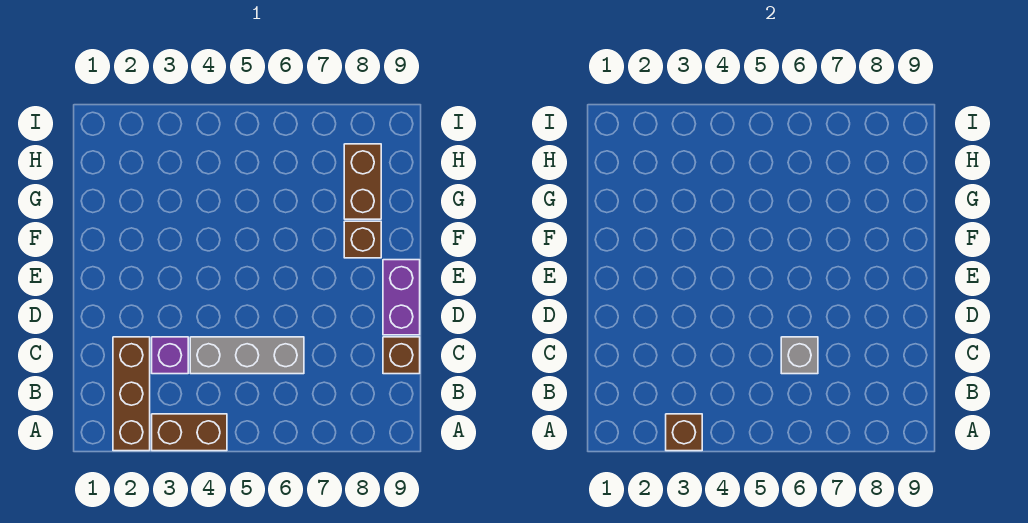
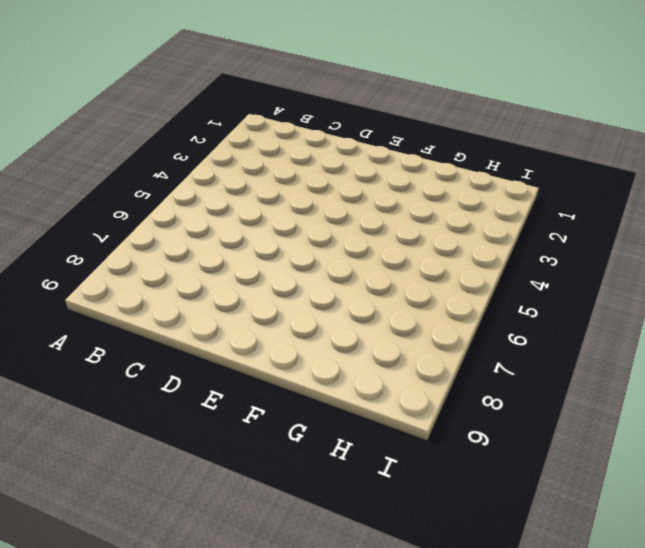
none -> brown 1x3 brick [113,337,150,451]
none -> brown 1x2 brick [152,414,227,451]

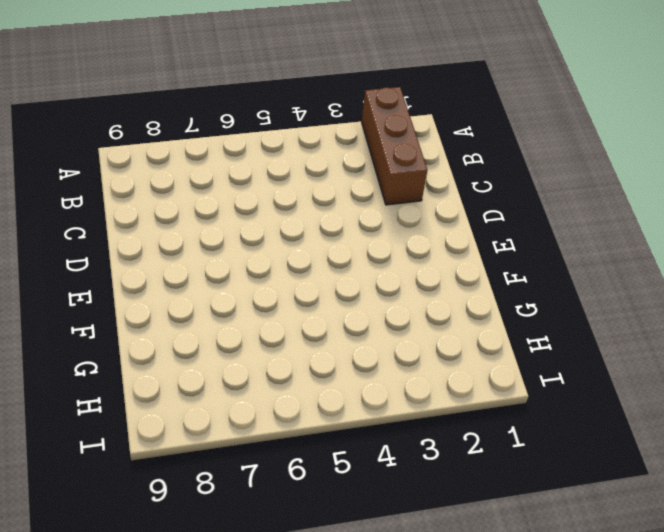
none -> brown 1x2 brick [152,414,227,451]
none -> purple 1x1 brick [152,337,188,374]

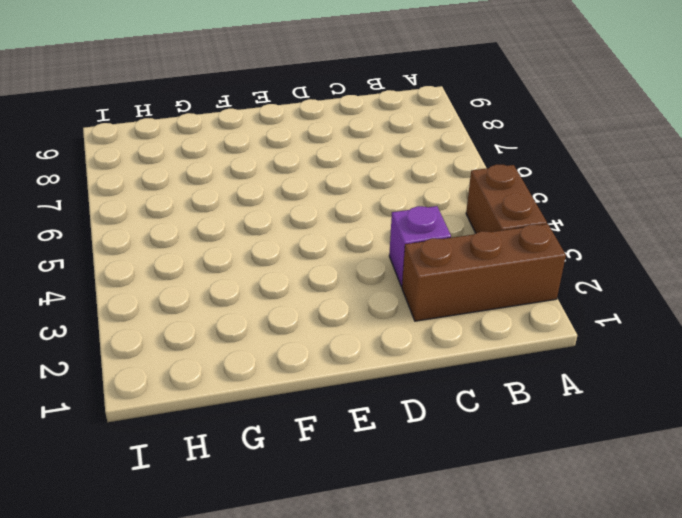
none -> grey 1x3 brick [190,337,304,374]
none -> brown 1x1 brick [383,337,420,374]

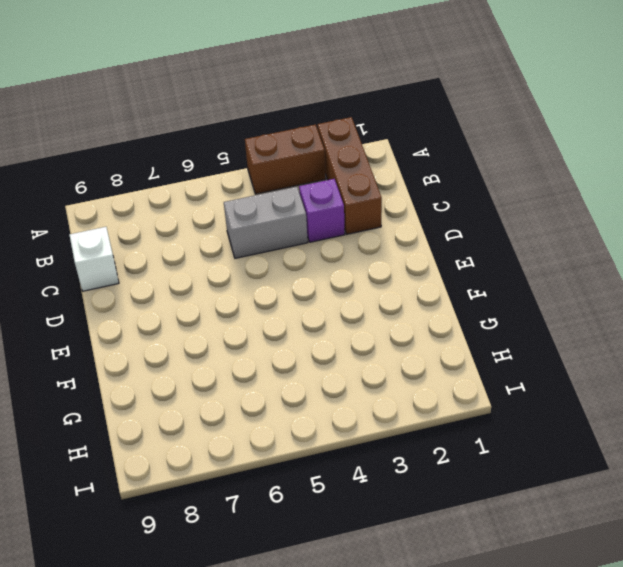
grey 1x2 brick [224,187,308,258] -> grey 1x3 brick [190,337,304,374]
white 1x1 brick [70,227,119,291] -> brown 1x1 brick [383,337,420,374]
none -> purple 1x2 brick [383,260,420,335]
none -> brown 1x1 brick [344,221,381,258]

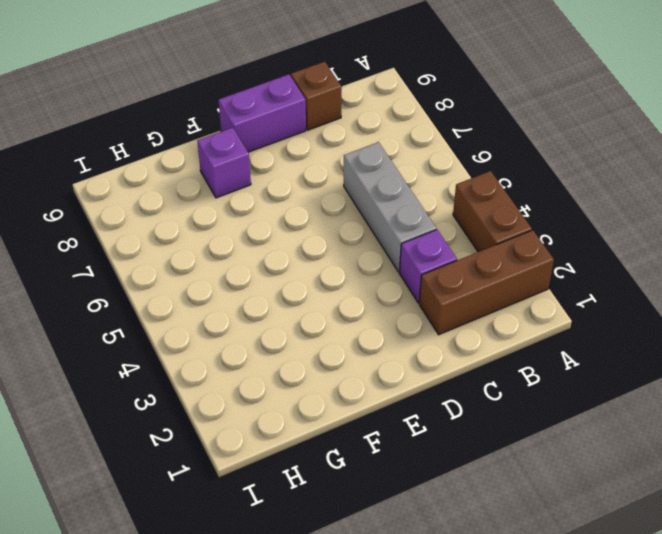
purple 1x1 brick [197,128,251,198] -> brown 1x1 brick [344,221,381,258]
none -> brown 1x2 brick [344,144,381,219]
none -> brown 1x1 brick [666,414,702,451]

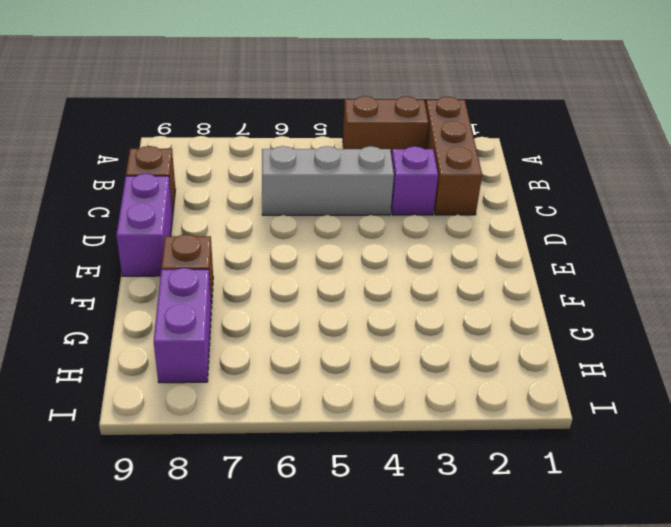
purple 1x2 brick [154,268,211,383] -> brown 1x2 brick [344,144,381,219]
none -> brown 1x1 brick [666,414,702,451]
none -> grey 1x1 brick [781,337,818,374]

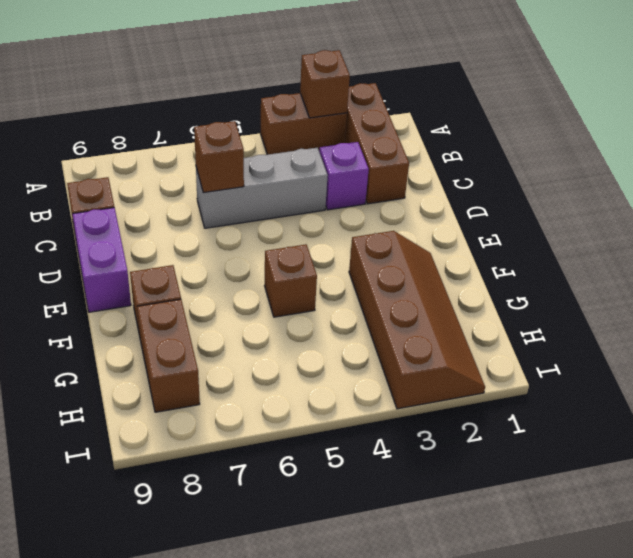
brown 1x1 brick [194,121,244,193] -> grey 1x1 brick [781,337,818,374]
brown 2x4 slope [349,231,485,409] -> none
brown 1x1 brick [265,244,317,317] -> none

